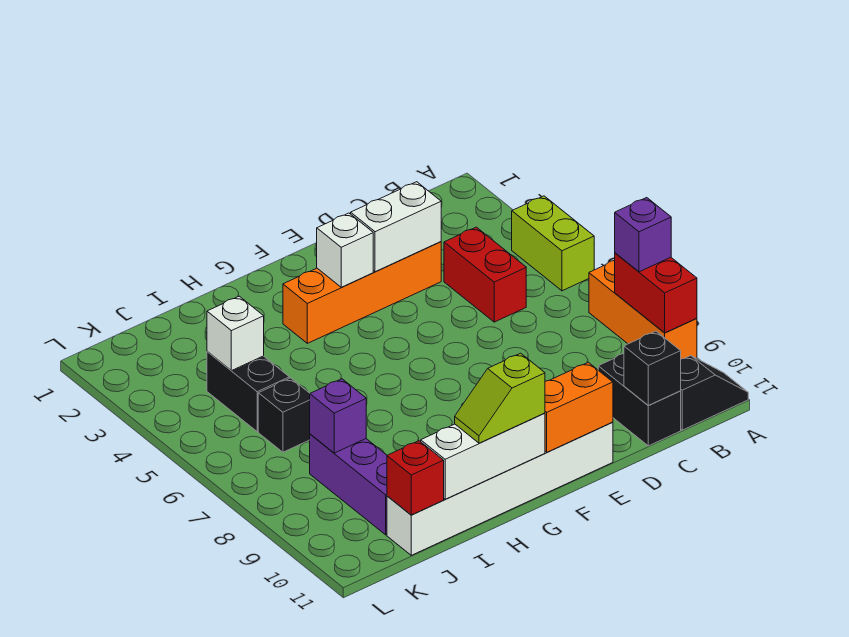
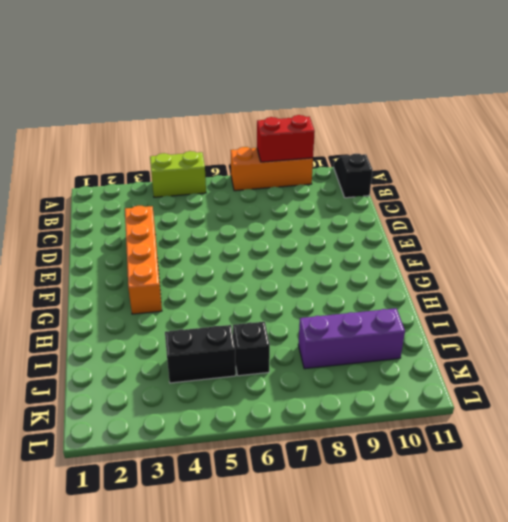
none -> red 1x2 brick [444,227,526,322]
none -> black 1x2 brick [598,354,681,446]
none -> white 1x6 brick [387,422,613,555]

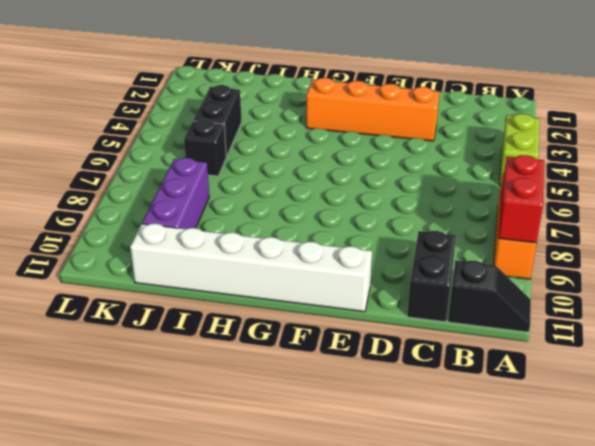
none -> red 1x2 brick [444,227,526,322]
none -> black 1x1 brick [624,331,681,405]
none -> white 1x2 brick [351,182,441,272]

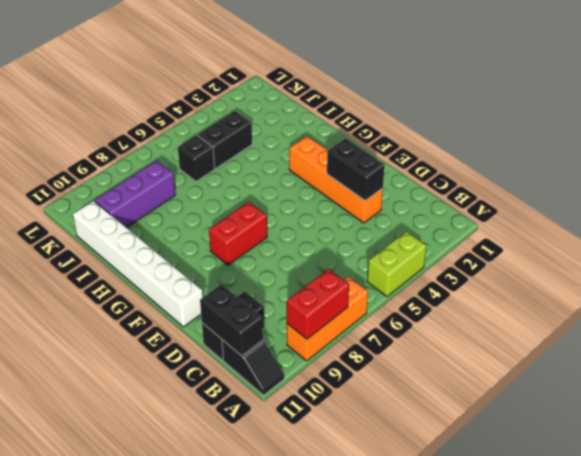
black 1x2 brick [200,284,263,356] -> black 1x1 brick [624,331,681,405]
black 1x2 brick [327,138,385,201] -> white 1x2 brick [351,182,441,272]
red 1x2 brick [209,202,267,265] -> red 1x2 brick moved to [444,227,526,322]
none -> orange 1x2 brick [545,362,613,452]
none -> white 1x1 brick [317,213,373,287]
none -> white 1x3 brick [421,413,545,499]

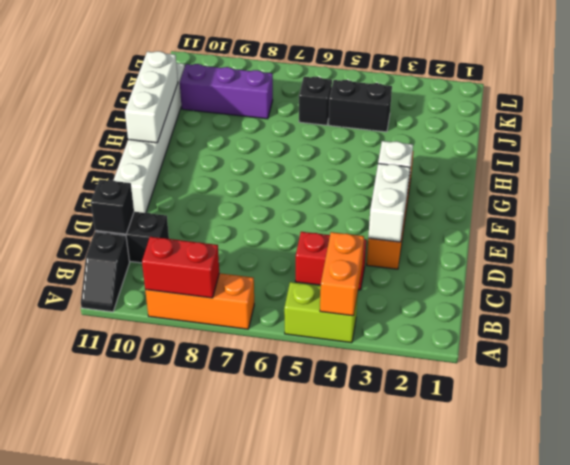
orange 1x2 brick [320,232,364,316] -> orange 1x2 brick moved to [545,362,613,452]
none -> white 1x1 brick [207,296,264,371]
none -> purple 1x1 brick [310,379,366,453]
none -> red 1x1 brick [387,441,444,515]

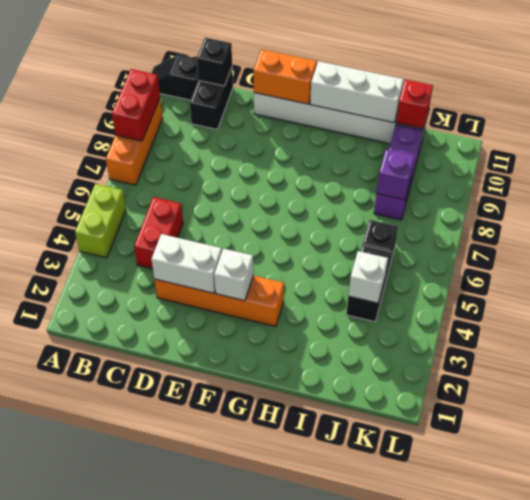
none -> purple 1x1 brick [615,198,671,272]
none -> lime 1x2 slope [455,353,545,443]

